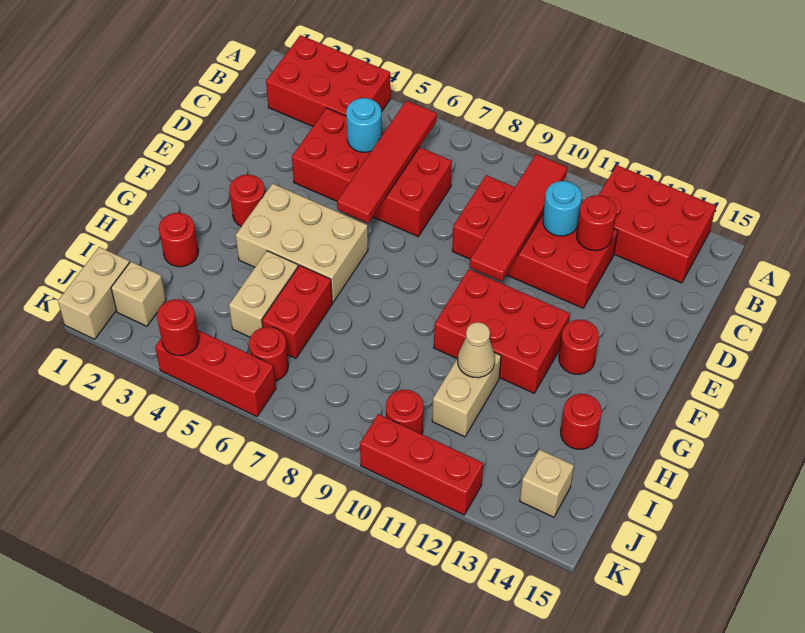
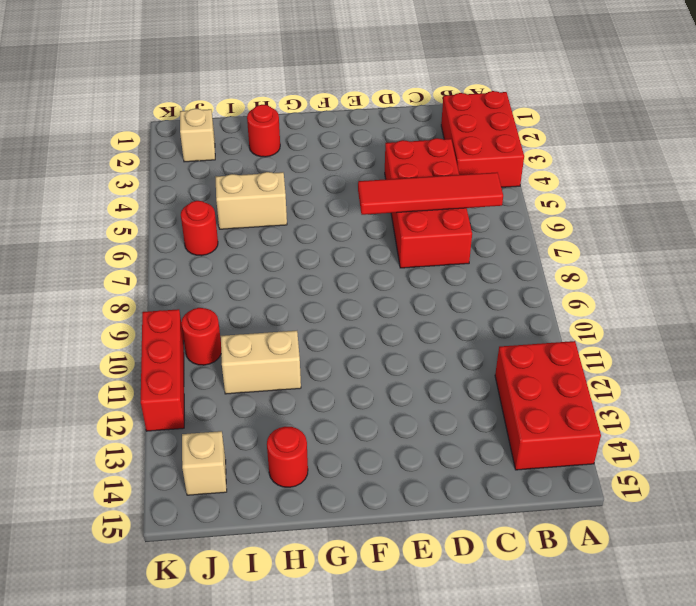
none -> red 2x4 brick [452,175,618,308]
none -> red 1x1 round brick [229,175,265,226]
none -> tan 2x3 brick [236,183,368,302]

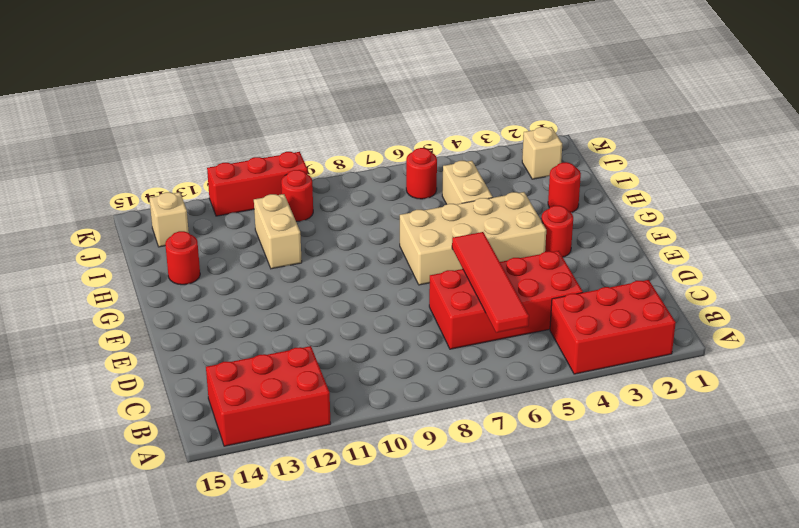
tan 2x4 brick [400,192,546,285] -> tan 2x3 brick [236,183,368,302]
none -> red 2x4 brick [452,175,618,308]
none -> red 2x3 brick [434,269,570,393]
none -> red 1x1 round brick [559,319,599,374]

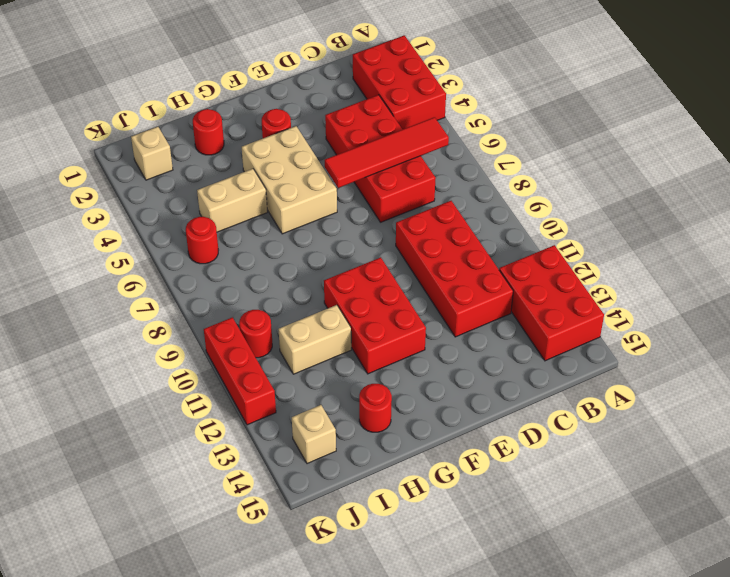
none -> red 1x1 round brick [559,319,599,374]
none -> red 1x2 brick [262,265,332,358]
none -> tan 1x2 brick [58,247,130,339]

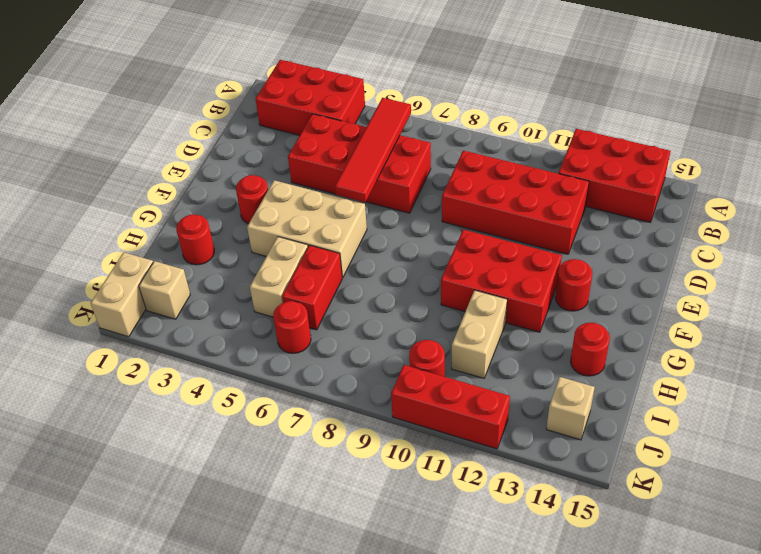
none -> red 1x3 brick [155,330,276,416]
none -> red 1x4 tile [470,154,567,281]
none -> cyan 1x1 round brick [346,98,382,152]

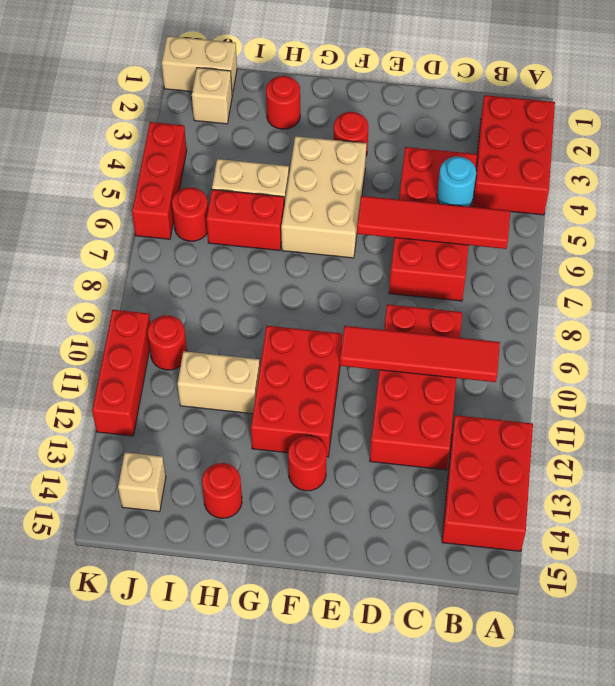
none -> cyan 1x1 round brick [543,181,582,236]
none -> red 1x1 round brick [577,195,616,251]
none -> tan 1x1 cone [458,322,495,378]

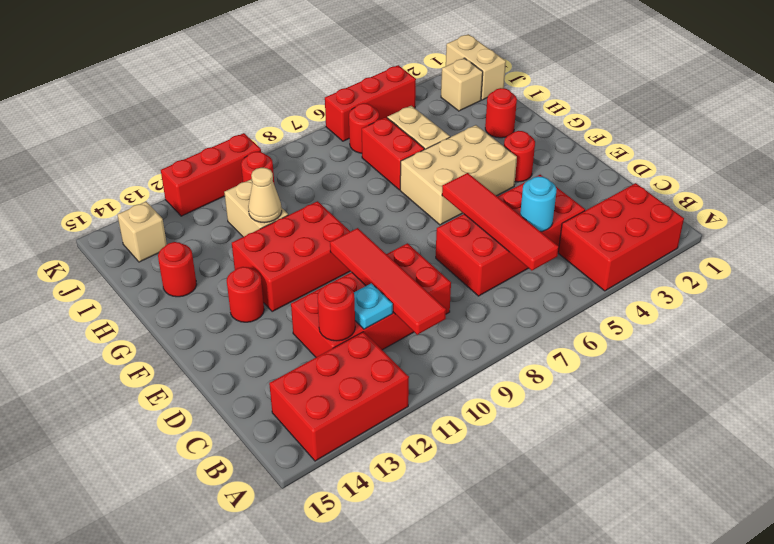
cyan 1x1 plate [354,283,393,329] -> cyan 1x1 round brick [543,181,582,236]
none -> red 1x1 round brick [157,299,199,356]

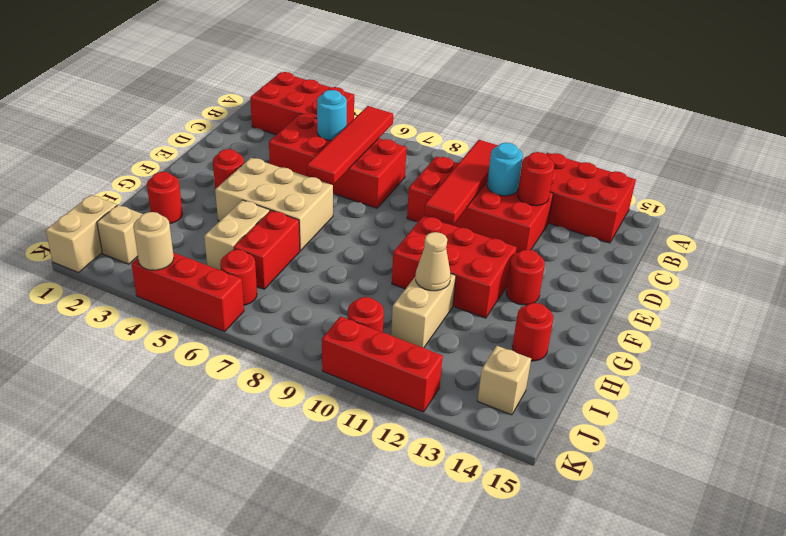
tan 1x1 round brick [133,212,174,270] -> red 1x1 round brick [157,299,199,356]

